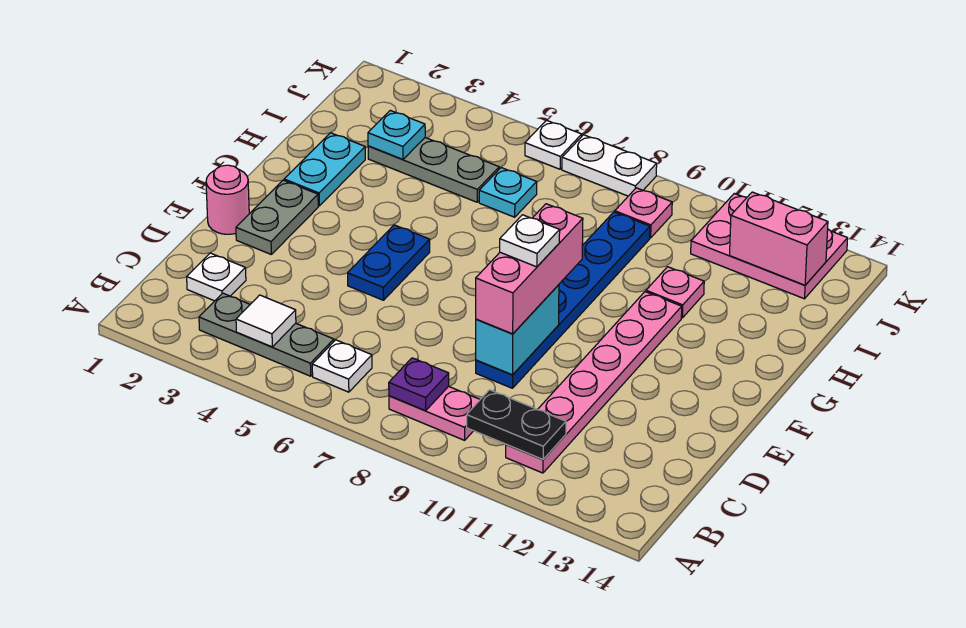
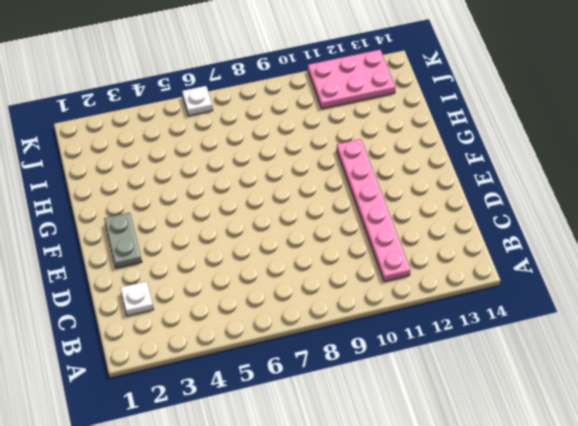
none -> grey 1x3 plate [199,293,334,376]
none -> white 1x1 plate [312,340,372,392]
none -> pink 1x2 plate [389,386,480,440]

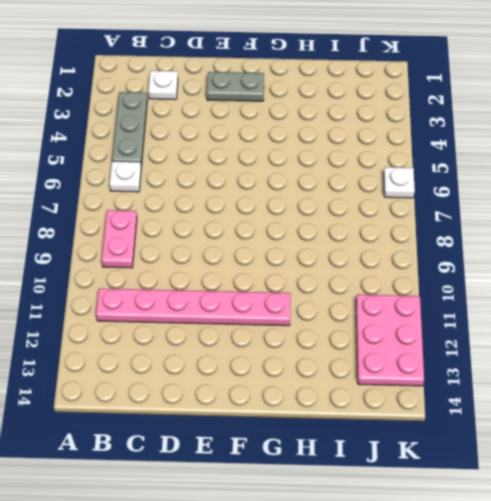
none -> blue 1x6 plate [476,212,650,388]
none -> pink 1x1 round brick [206,165,249,234]
none -> blue 1x2 plate [348,225,430,300]

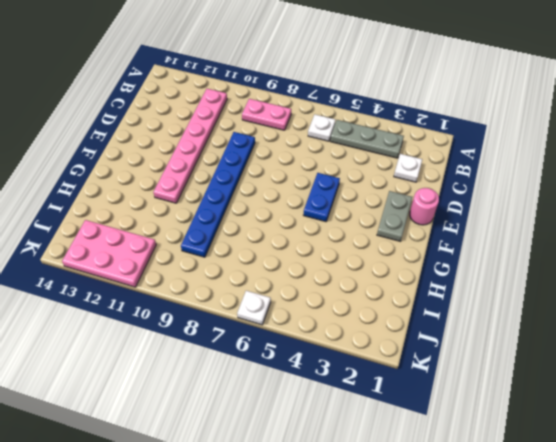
none -> cyan 1x2 plate [284,133,365,206]
none -> pink 1x1 plate [646,267,704,318]
none -> grey 1x3 plate [368,138,499,202]

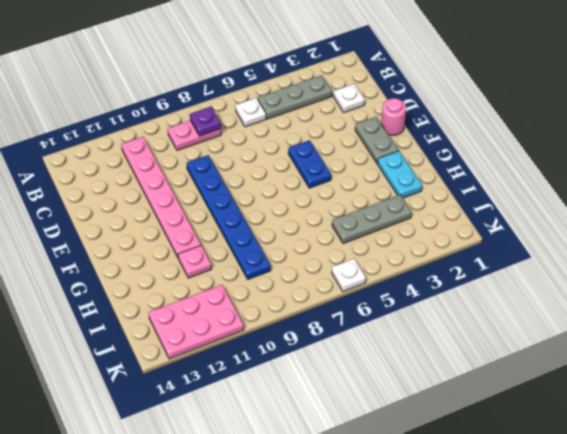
none -> cyan 1x1 plate [479,168,537,217]
none -> pink 1x1 plate [615,188,672,238]
none -> white 1x2 plate [562,135,657,196]

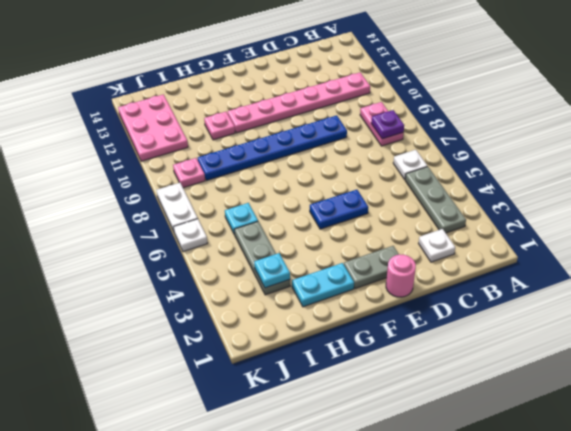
none -> white 1x1 tile [236,295,296,347]
none -> black 1x2 plate [467,390,566,460]
none -> cyan 1x2 brick [476,285,559,375]

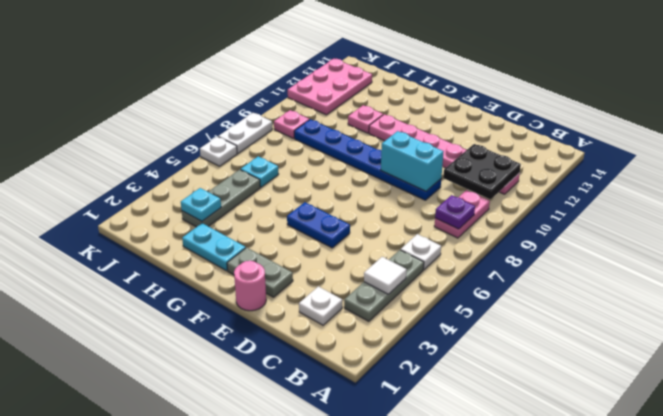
black 2x2 plate [443,144,521,199] -> black 1x2 plate [467,390,566,460]
none -> pink 1x2 brick [730,192,828,285]
none -> pink 1x3 brick [476,204,583,334]
none -> white 1x1 plate [500,215,560,267]

